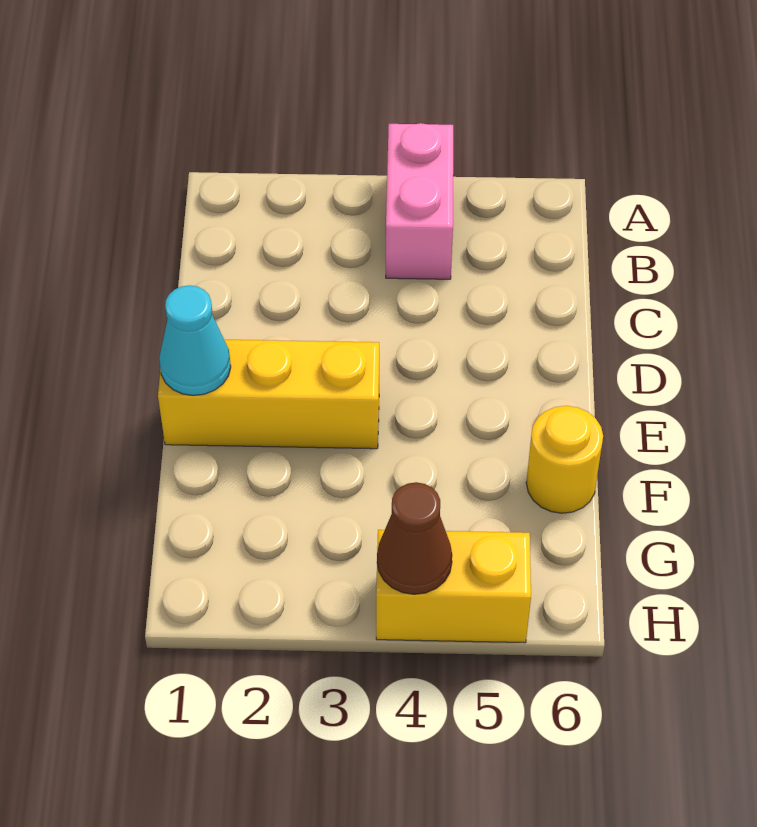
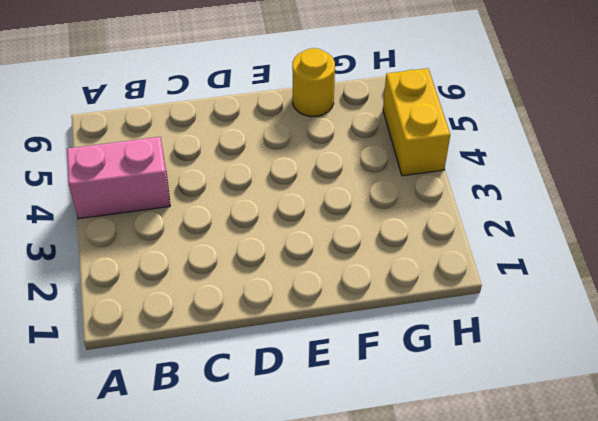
none -> yellow 1x3 brick [158,340,379,449]
none -> cyan 1x1 cone [159,285,231,395]

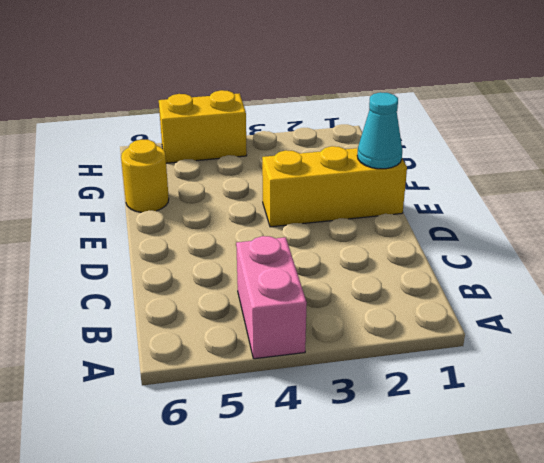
none -> brown 1x1 cone [377,482,452,594]

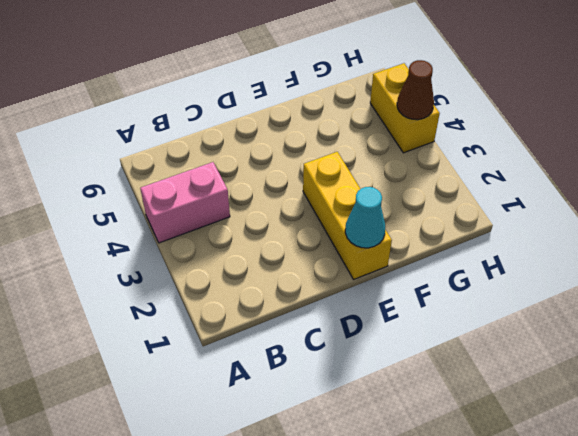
none -> yellow 1x1 round brick [526,406,603,513]

